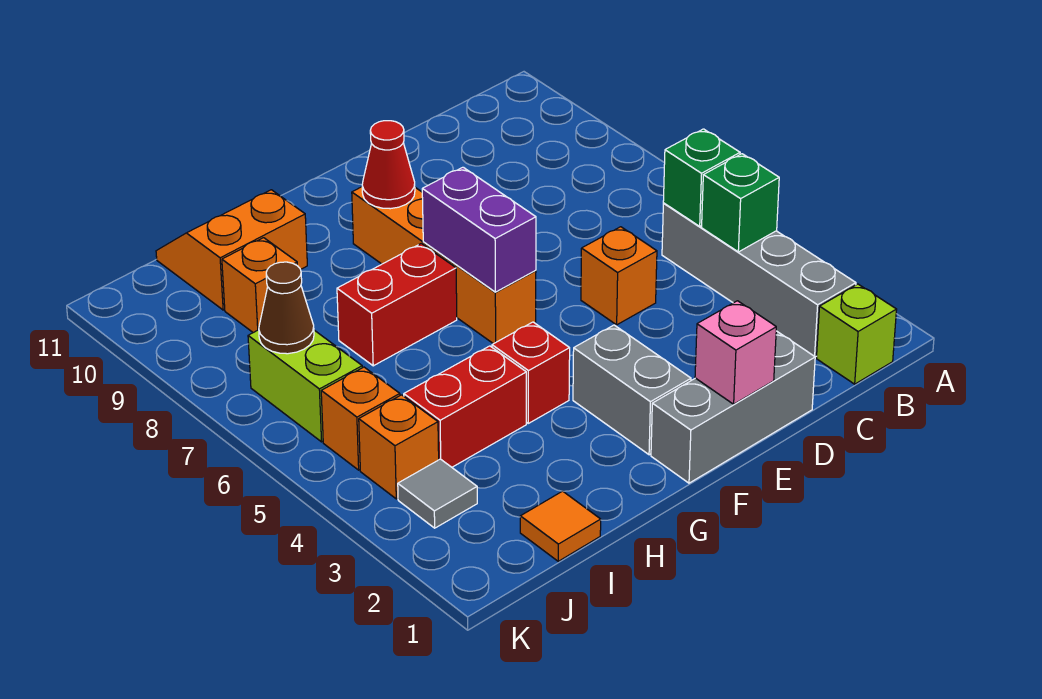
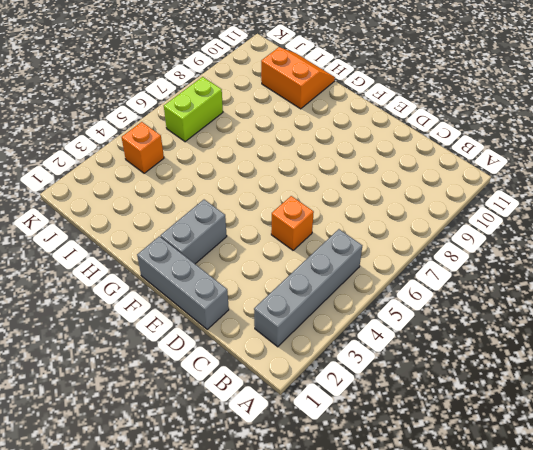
none -> lime 1x1 brick [816,284,897,384]
none -> orange 1x4 brick [352,187,536,344]
none -> red 1x1 brick [492,322,570,423]

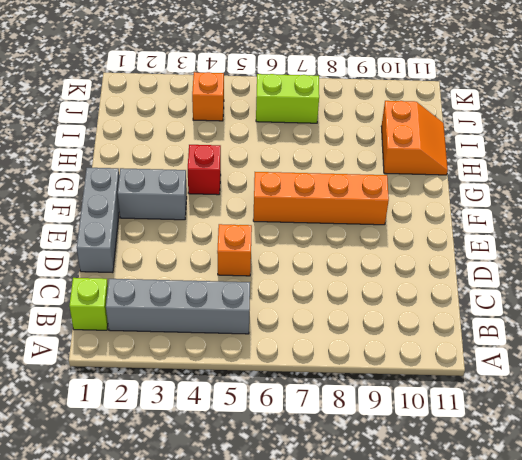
none -> red 1x2 brick [337,243,457,366]
none -> red 1x2 brick [404,346,526,467]
none -> orange 1x1 tile [520,491,601,561]

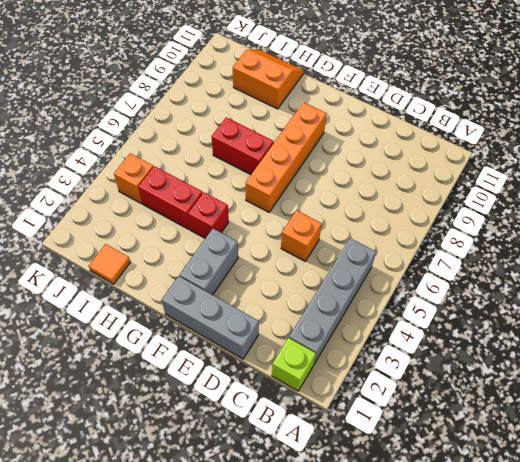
none -> orange 1x1 brick [222,238,297,333]
none -> grey 1x1 tile [398,459,477,528]
none -> orange 1x1 brick [321,367,400,470]

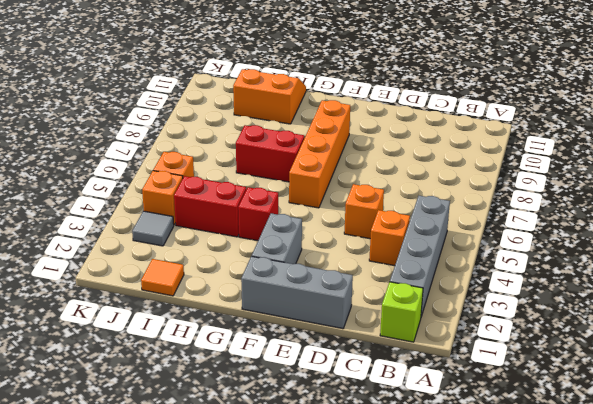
orange 1x1 brick [369,210,410,266] -> orange 1x1 brick moved to [222,238,297,333]
none -> lime 1x2 brick [248,330,362,442]
none -> green 1x1 brick [702,154,779,252]
none -> green 1x1 brick [663,129,740,227]

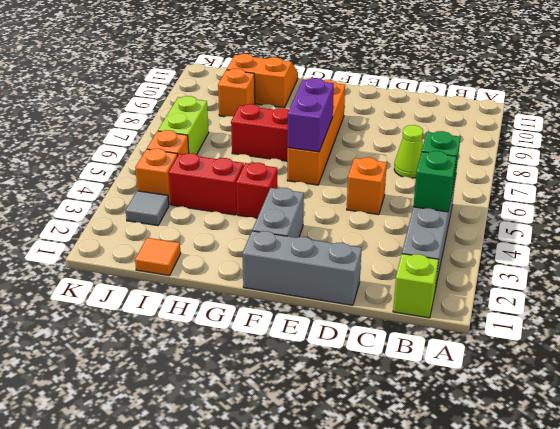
lime 1x1 cone [394,125,423,178] -> none
none -> pink 1x1 brick [695,301,776,404]
none -> red 1x1 cone [362,121,415,209]
none -> brown 1x1 cone [259,262,314,354]

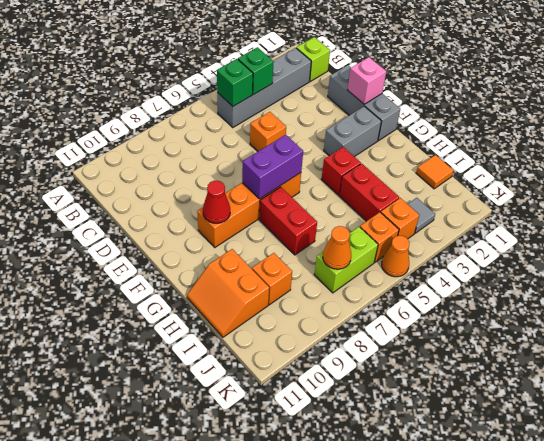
orange 1x1 cone [323,226,351,269] -> brown 1x1 cone [259,262,314,354]
orange 1x1 cone [382,236,409,277] -> none

